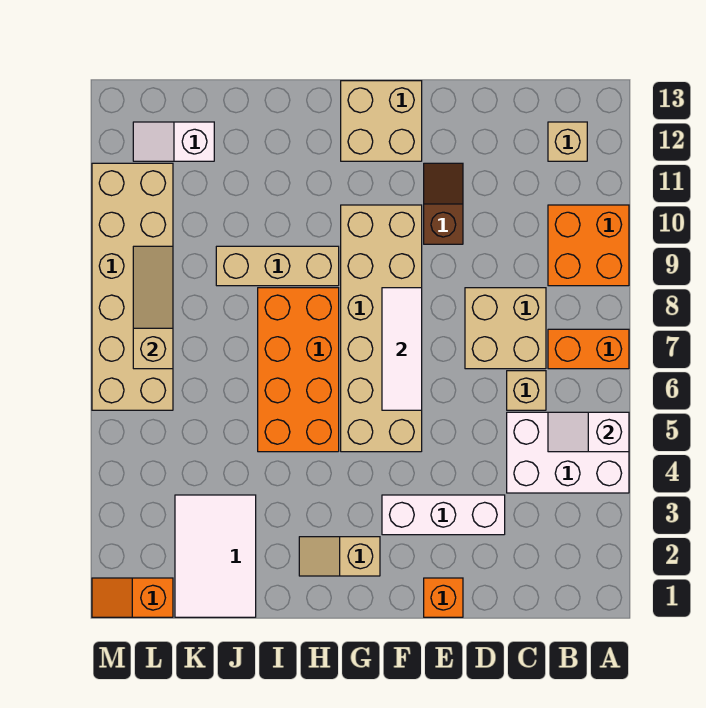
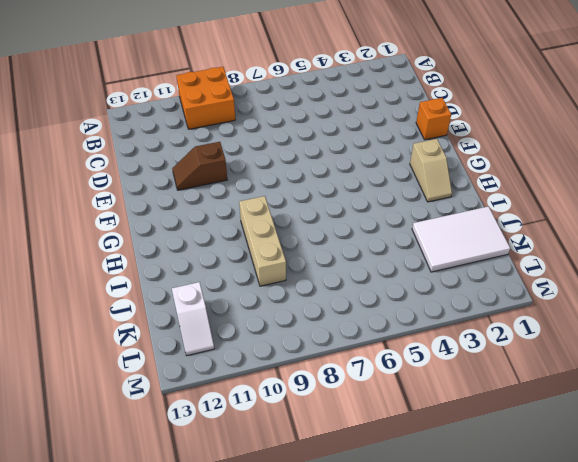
none -> white 2x3 brick [507,412,629,493]
none -> orange 1x2 brick [548,329,629,369]
none -> tan 1x1 brick [548,122,587,161]

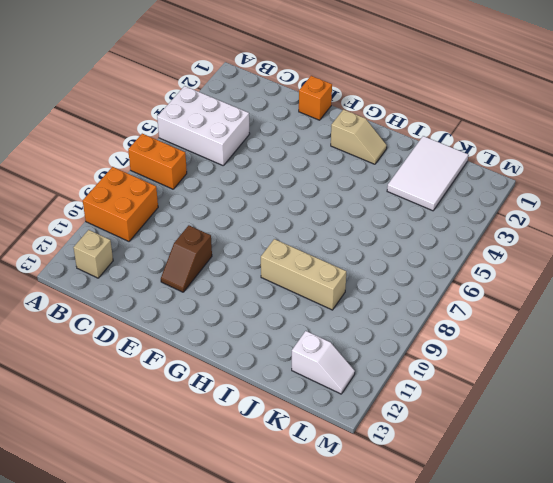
none -> tan 1x1 brick [507,371,546,410]
none -> tan 2x2 brick [465,288,546,369]
none -> white 1x3 brick [382,495,505,535]

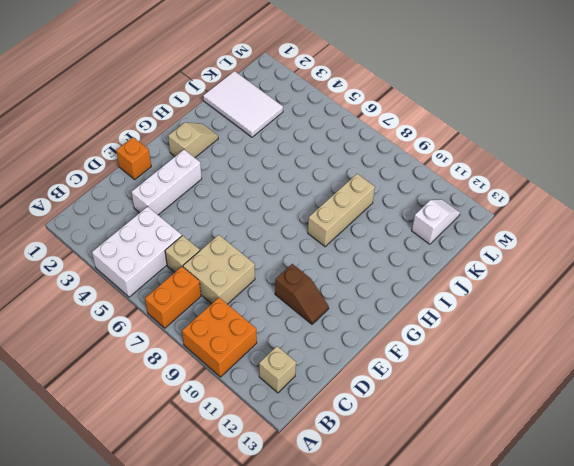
none -> tan 2x6 brick [341,205,422,452]
none -> tan 2x2 brick [341,81,422,161]
none -> orange 2x4 brick [258,288,339,452]

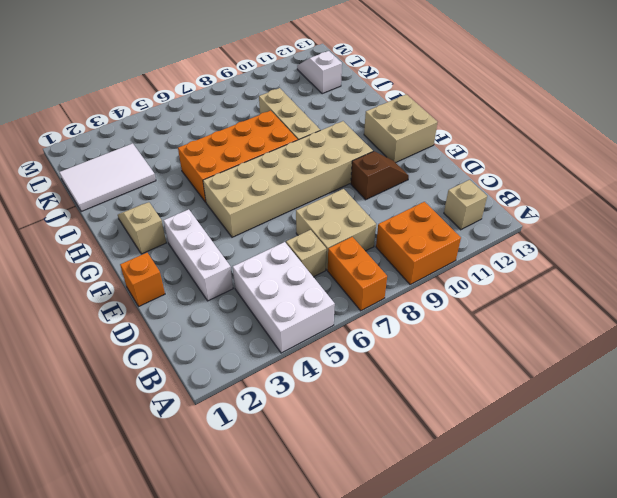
none -> orange 1x2 slope [92,578,173,617]
none -> tan 2x6 brick [92,163,173,410]
none -> white 1x2 slope [548,412,629,452]

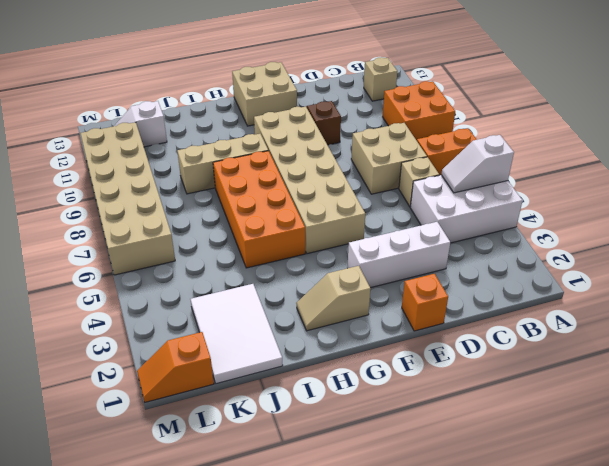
none -> white 1x3 tile [382,288,422,410]
none -> tan 1x3 slope [133,246,173,369]

